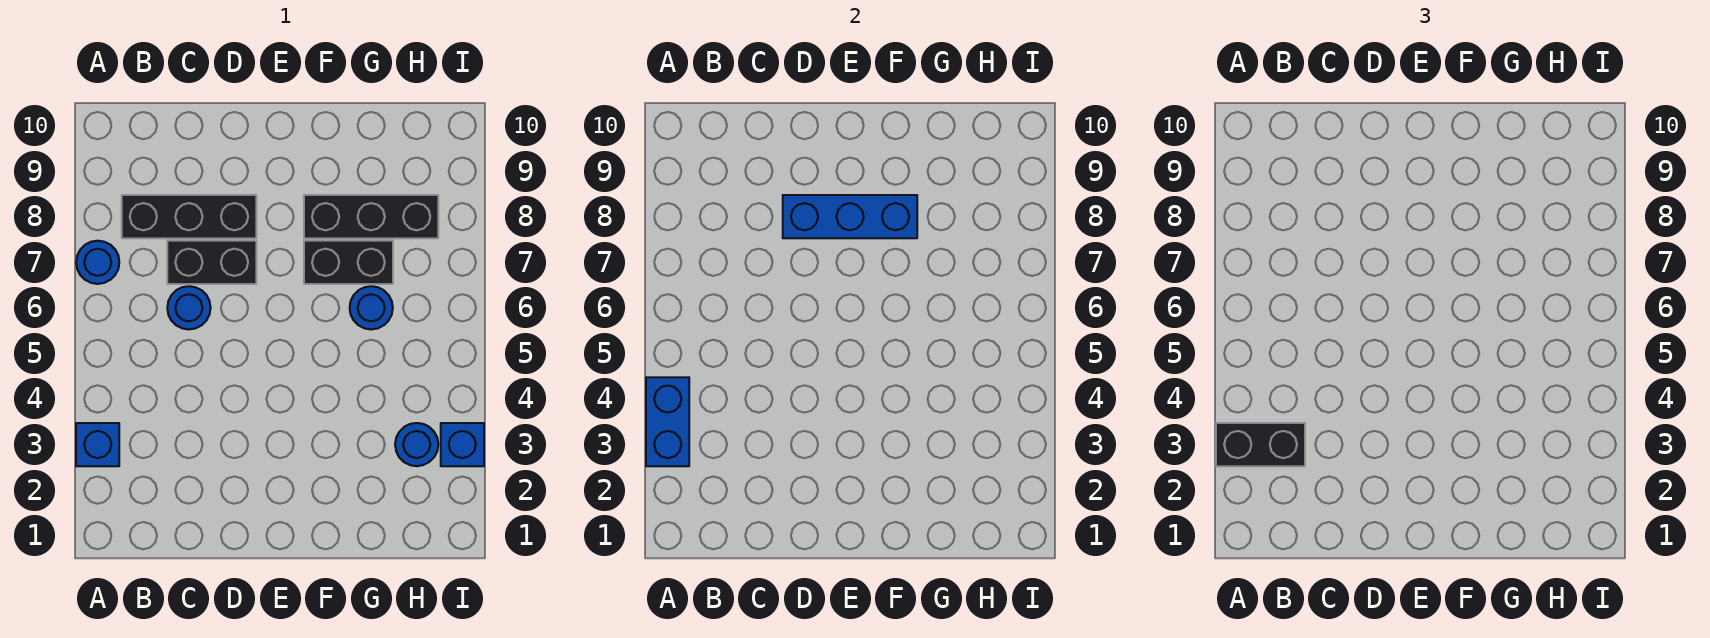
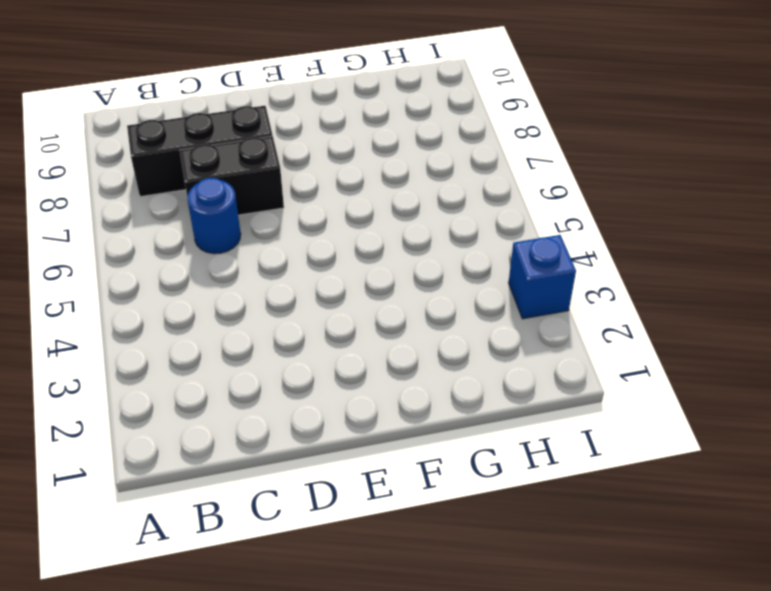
none -> blue 1x1 brick [76,423,119,466]
none -> blue 1x1 round brick [76,241,119,284]
none -> black 1x2 brick [304,241,393,284]

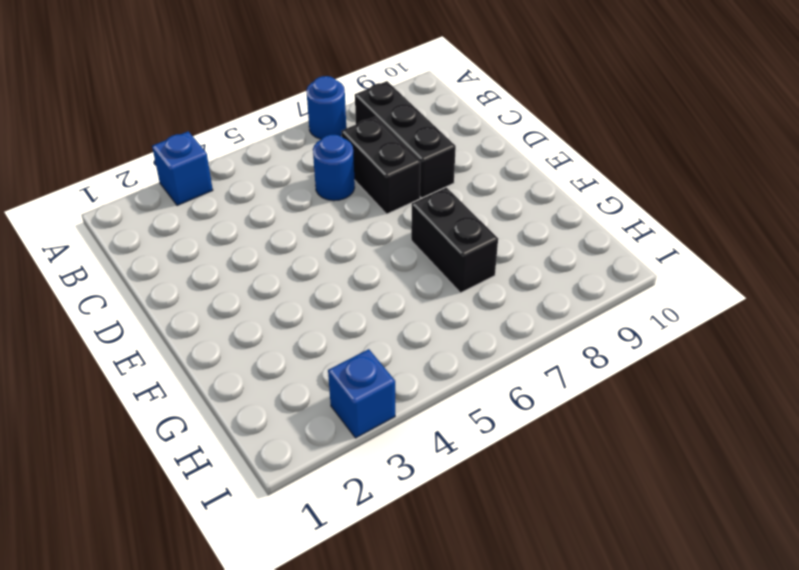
none -> black 1x3 brick [304,195,438,238]
none -> blue 1x1 round brick [350,286,393,330]
none -> blue 1x1 round brick [395,423,438,466]

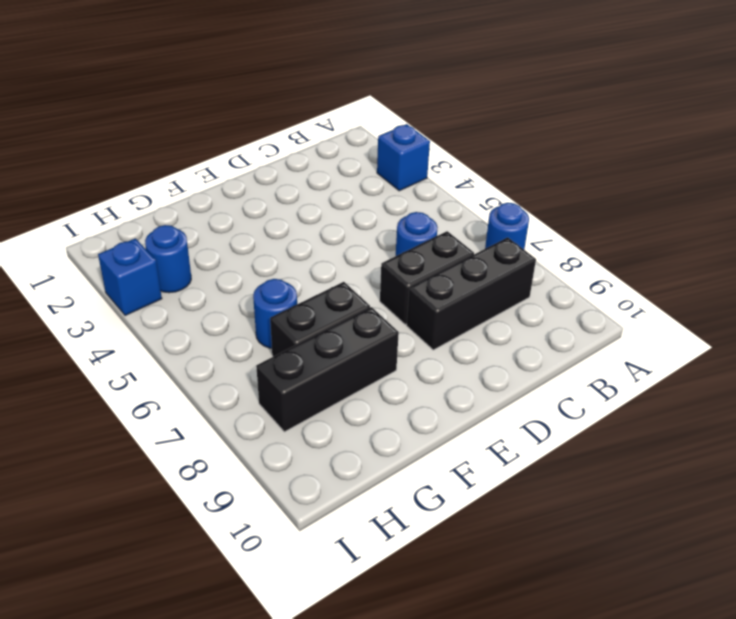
none -> blue 1x2 brick [646,377,689,466]
none -> blue 1x3 brick [783,195,917,238]
none -> black 1x2 brick [1216,423,1305,466]

